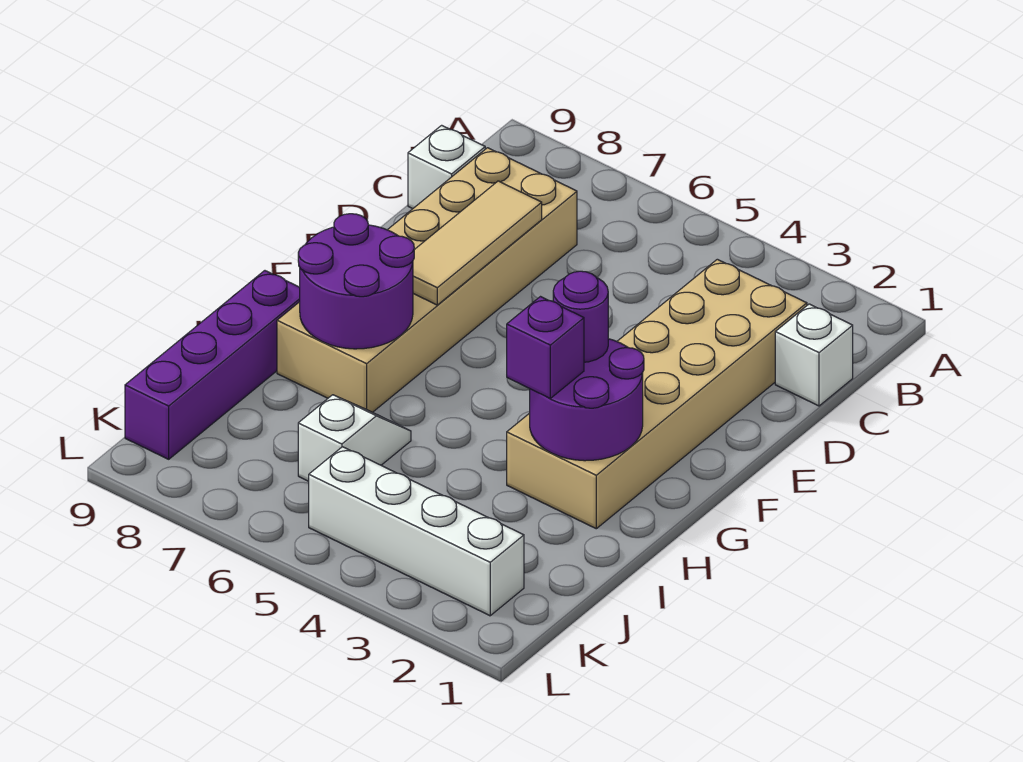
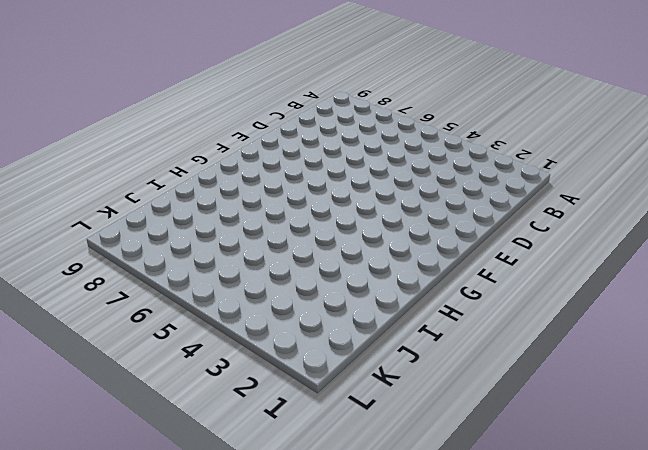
none -> white 1x1 brick [775,304,853,406]
none -> tan 2x6 brick [507,259,807,529]
none -> tan 2x6 brick [277,148,577,412]

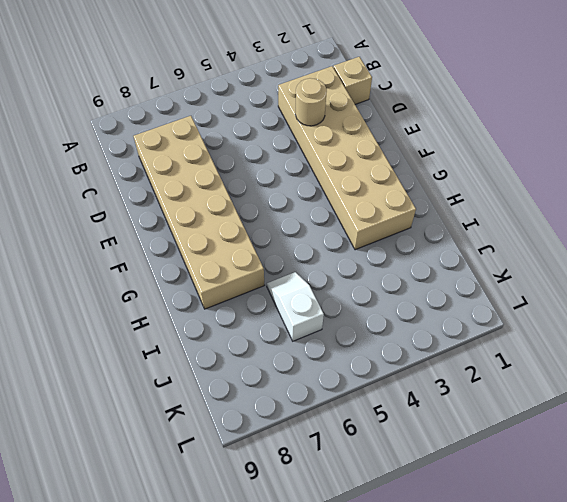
tan 1x1 brick [333,57,372,104] -> white 1x1 brick [775,304,853,406]
tan 1x1 round brick [295,78,327,126] -> none
none -> white 1x1 brick [408,125,485,209]
none -> purple 1x4 brick [125,271,300,459]
none -> white 1x4 brick [309,447,524,616]

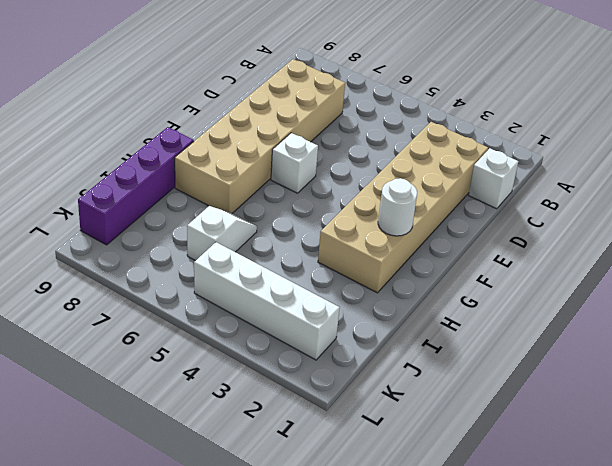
white 1x1 brick [271,133,318,193] -> white 1x1 brick moved to [408,125,485,209]
white 1x1 round brick [378,178,417,236] -> purple 2x2 round brick [530,339,644,461]
none -> tan 1x3 tile [413,181,542,305]
none -> purple 2x2 round brick [298,214,414,349]
none -> purple 1x1 round brick [553,271,608,362]

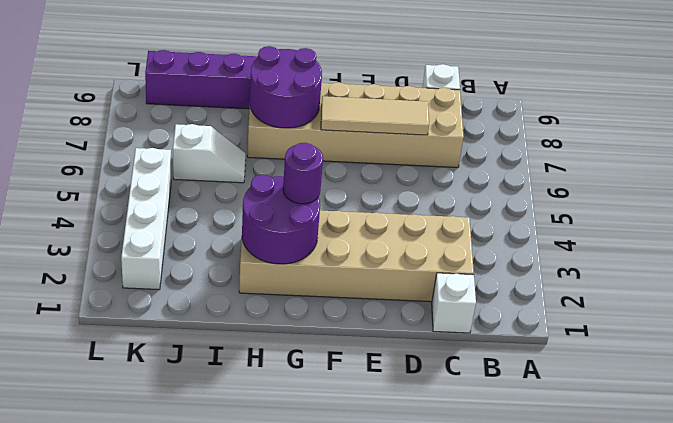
none -> purple 1x1 brick [507,297,584,398]

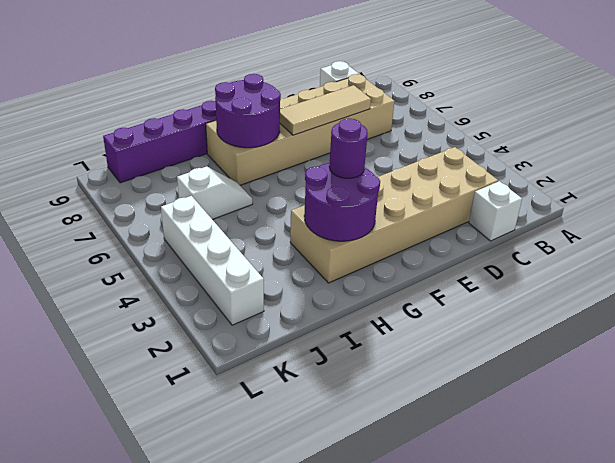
none -> purple 1x1 brick [507,297,584,398]

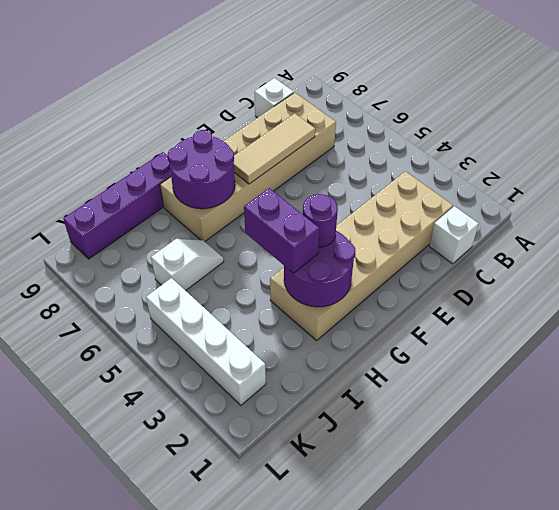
purple 1x2 brick [244,188,319,273] -> purple 1x1 brick [507,297,584,398]

